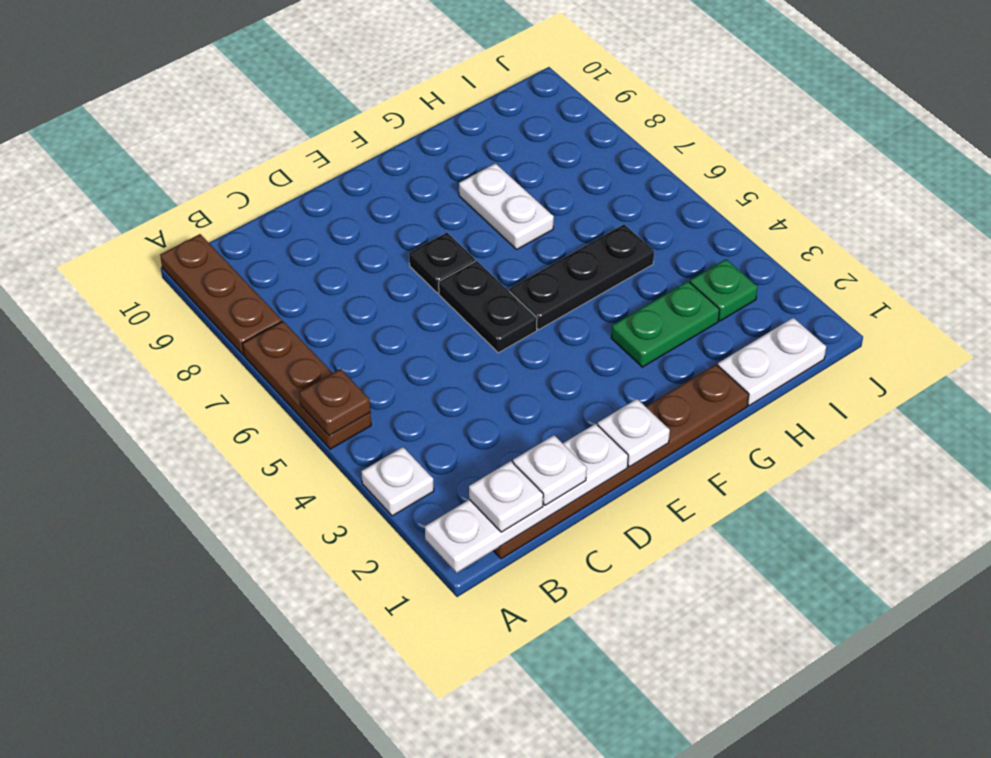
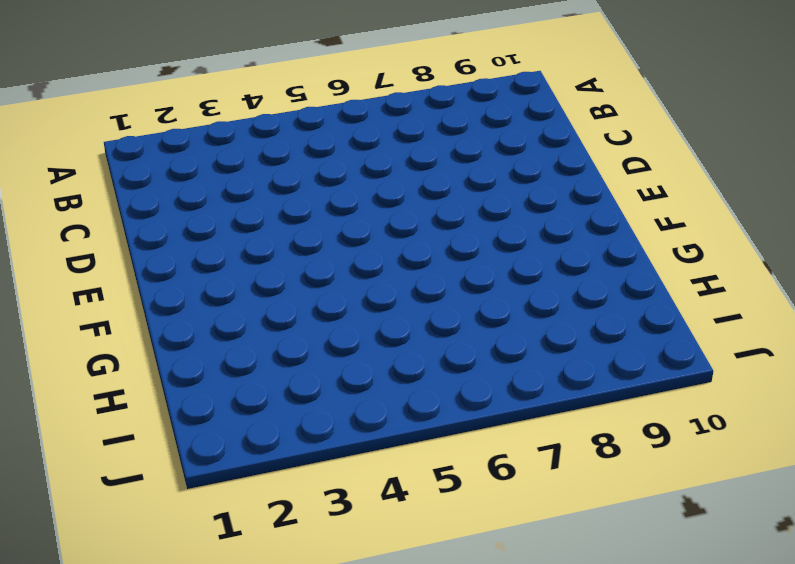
none -> white 1x1 plate [361,447,434,516]
none -> brown 1x3 plate [243,321,371,449]
none -> brown 1x3 plate [160,234,282,354]

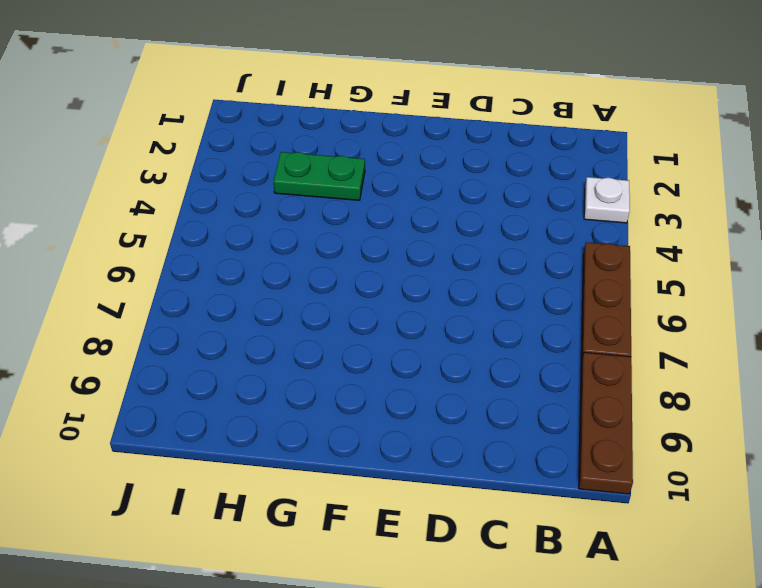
none -> brown 1x6 plate [494,364,749,559]
none -> black 1x2 plate [439,261,537,353]
none -> black 1x1 plate [409,233,475,293]

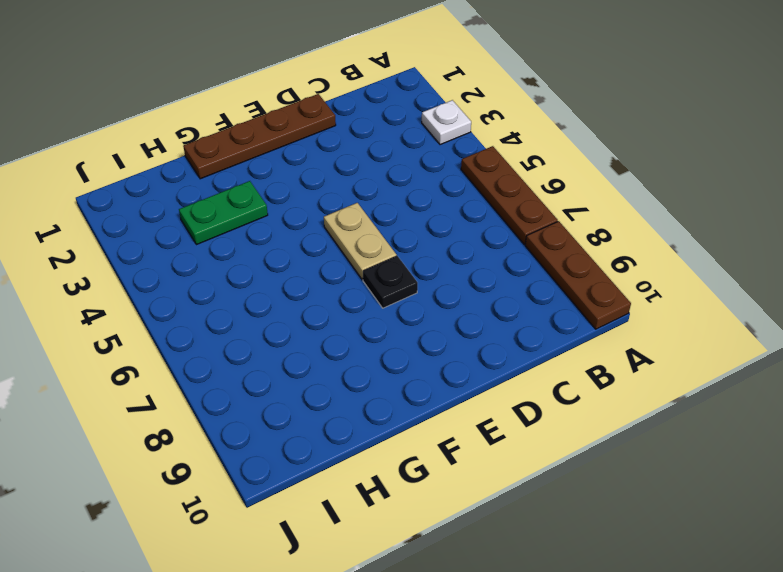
brown 1x4 plate [183,94,336,179] -> brown 1x6 plate [494,364,749,559]
tan 1x2 plate [324,203,397,280] -> black 1x2 plate [439,261,537,353]
none -> black 1x3 plate [509,224,654,330]
none -> white 1x2 plate [459,163,554,249]
none -> white 1x2 plate [718,318,826,406]

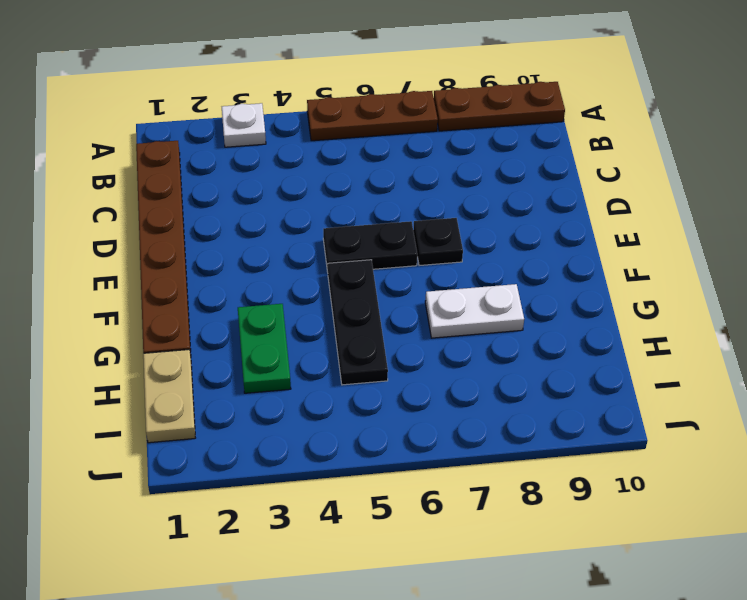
tan 1x2 plate [143,349,195,443] -> white 1x2 plate [718,318,826,406]
none -> green 1x1 plate [690,259,758,321]
none -> white 1x4 plate [425,424,628,573]
none -> brown 1x1 plate [299,369,370,436]

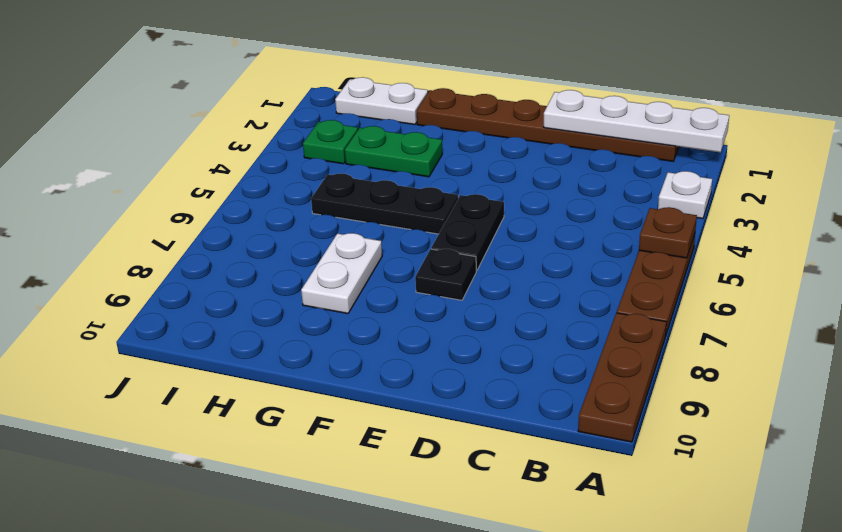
none -> white 1x1 plate [598,399,670,467]
none -> white 1x1 plate [469,461,543,532]
none -> white 1x1 plate [513,435,587,505]

